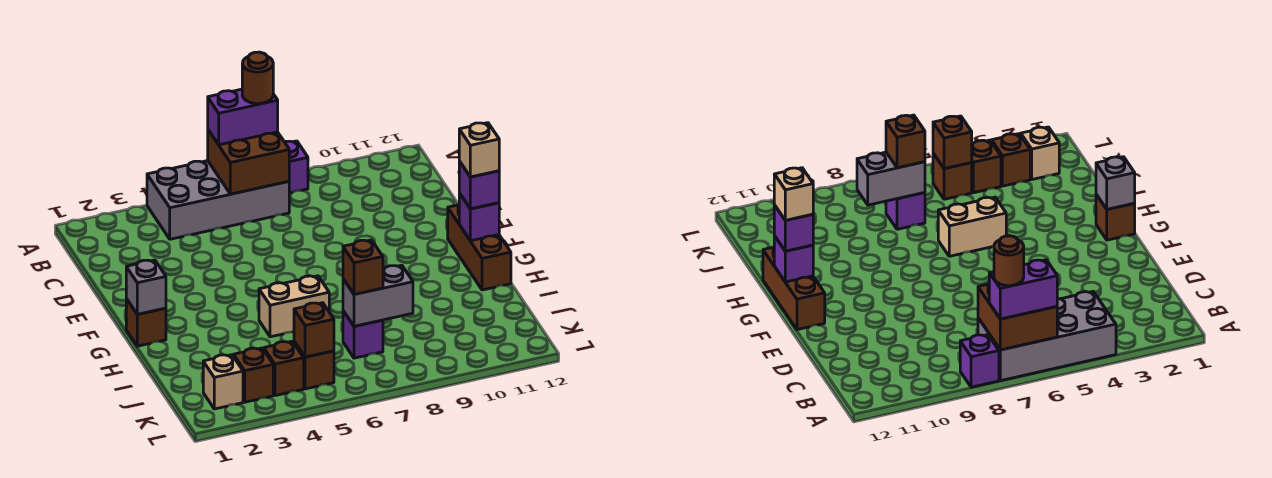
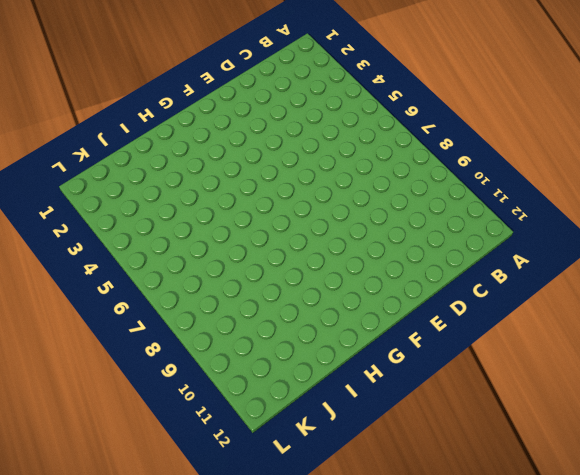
none -> grey 2x4 brick [147,161,289,239]
none -> purple 1x1 brick [285,141,308,193]
none -> brown 1x3 brick [448,205,511,290]

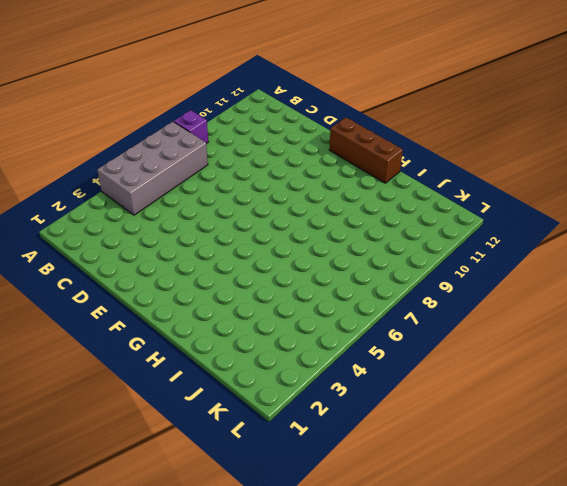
none -> brown 1x1 brick [126,299,166,346]
none -> tan 1x2 brick [259,276,329,337]
none -> purple 1x1 brick [343,311,383,358]

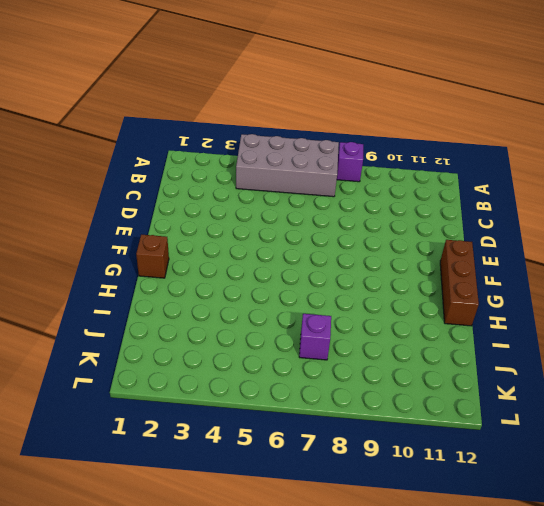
none -> tan 1x2 brick [259,276,329,337]
none -> tan 1x1 brick [203,355,243,409]
none -> brown 1x1 brick [233,348,273,402]

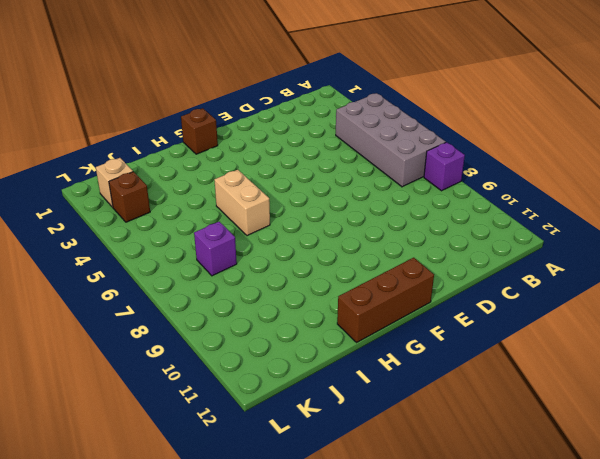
none -> brown 1x1 brick [263,341,304,396]
none -> brown 1x1 brick [294,341,334,389]
none -> brown 2x2 brick [208,130,289,194]

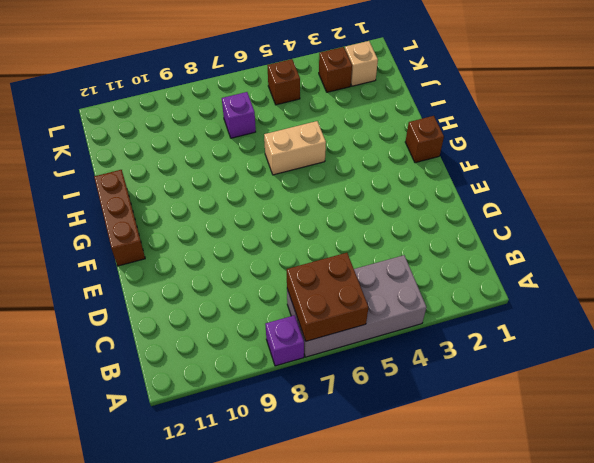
none -> brown 1x1 brick [263,341,304,396]
none -> grey 1x1 brick [126,260,166,314]
none -> purple 1x1 brick [459,193,499,241]

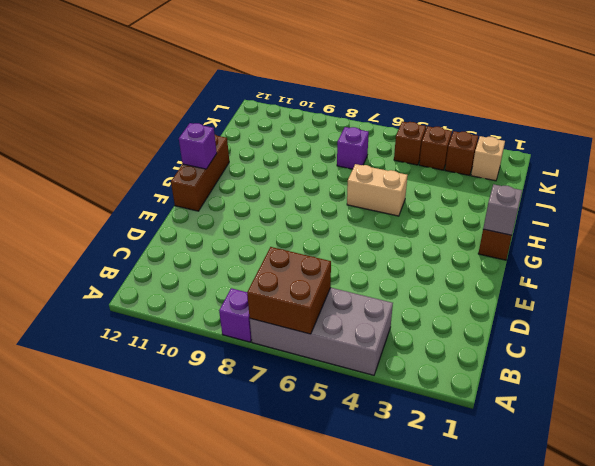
none -> grey 1x2 brick [343,265,413,326]
none -> brown 1x1 brick [294,303,334,357]
none -> purple 1x2 brick [208,89,278,145]

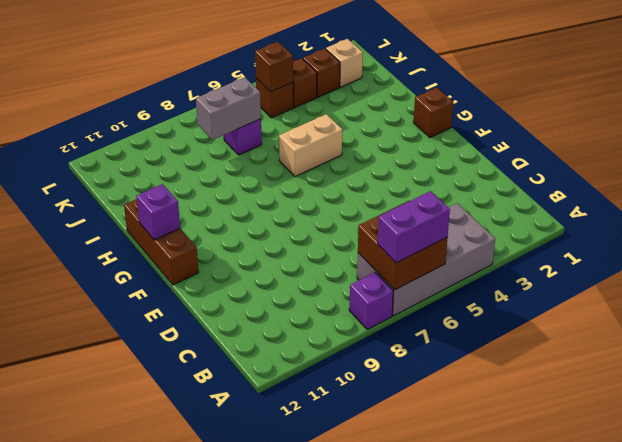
none -> grey 1x1 brick [126,260,166,314]
none -> purple 1x1 brick [459,161,499,209]
none -> brown 1x1 brick [343,240,383,294]

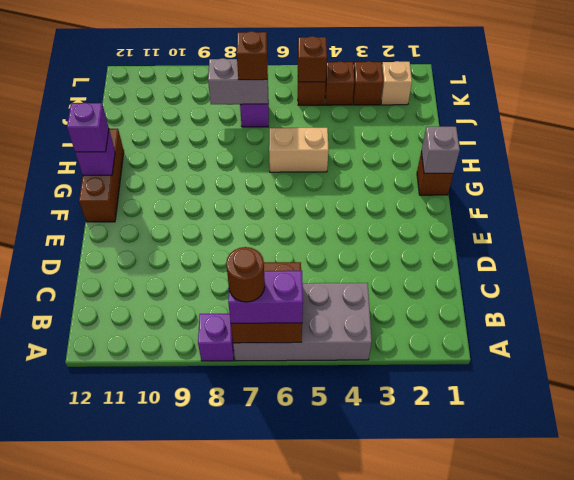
none -> tan 1x1 brick [459,123,499,177]

